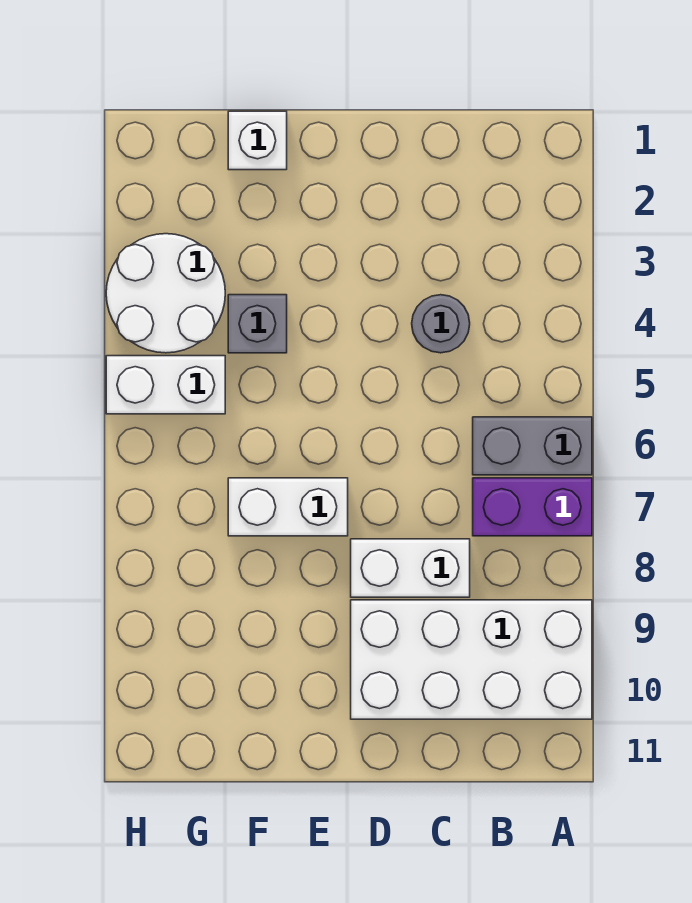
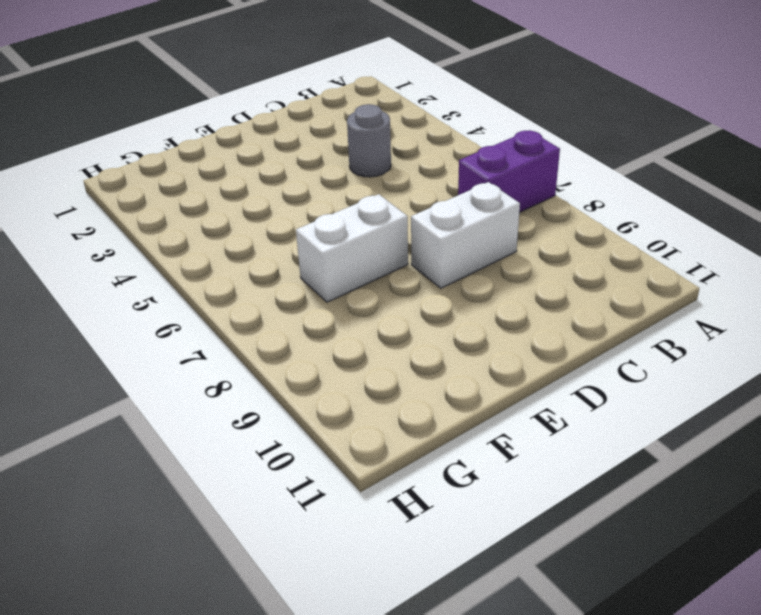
none -> grey 1x2 brick [473,417,592,475]
none -> white 2x4 brick [351,600,592,719]

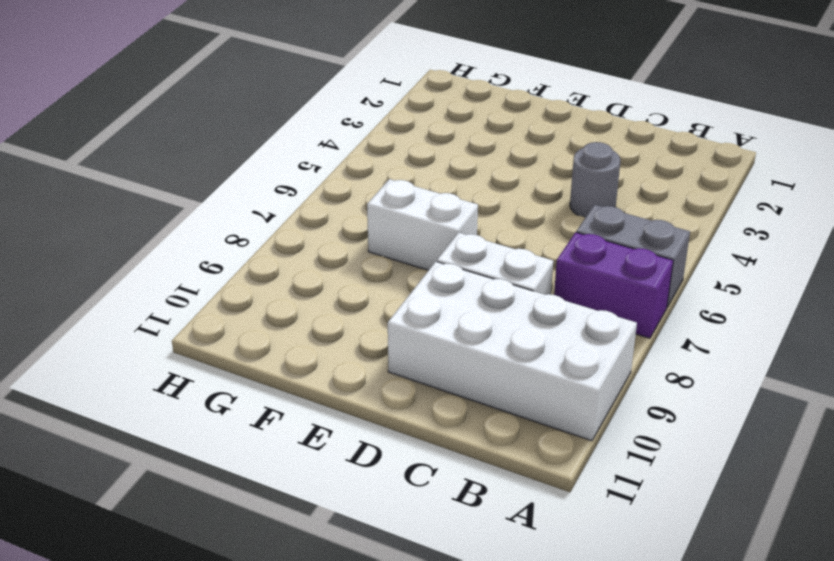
none -> white 1x1 brick [228,111,287,170]
none -> grey 1x1 brick [228,295,287,353]

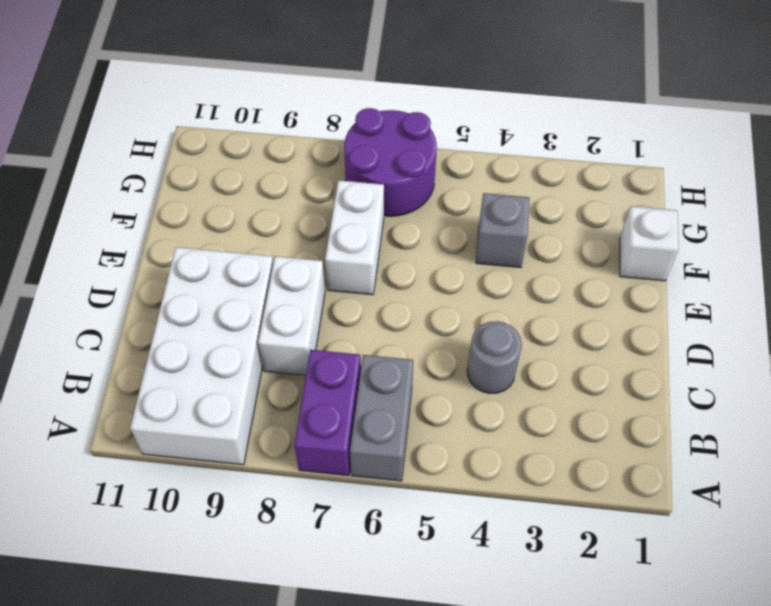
purple 2x2 round brick [344,108,437,216] -> none
none -> white 2x2 round brick [106,234,225,353]
none -> white 1x2 brick [106,356,225,414]

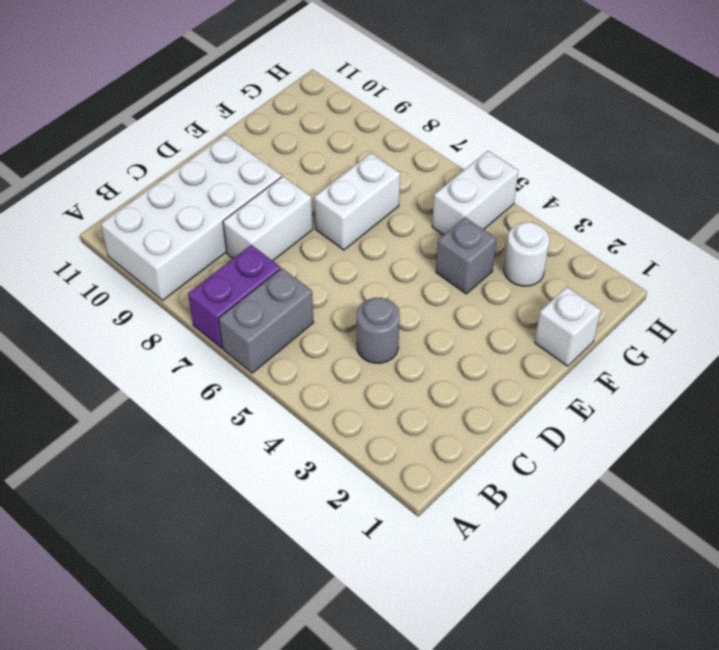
white 1x1 round brick [504,222,550,286] -> white 2x2 round brick [106,234,225,353]

